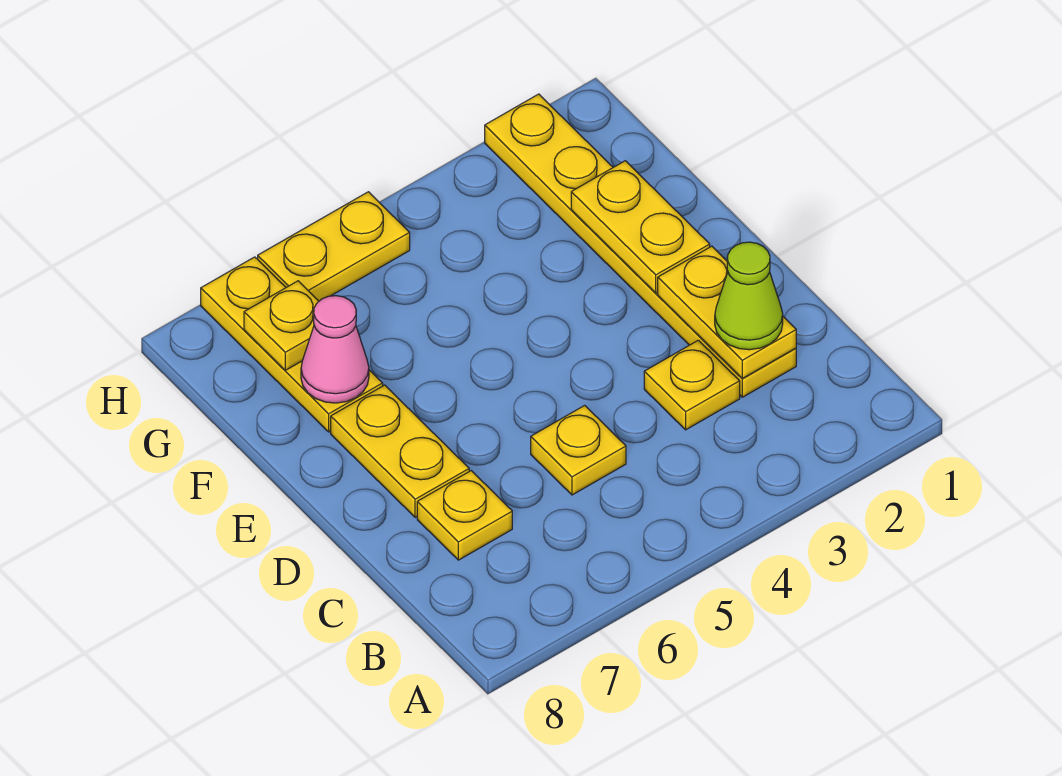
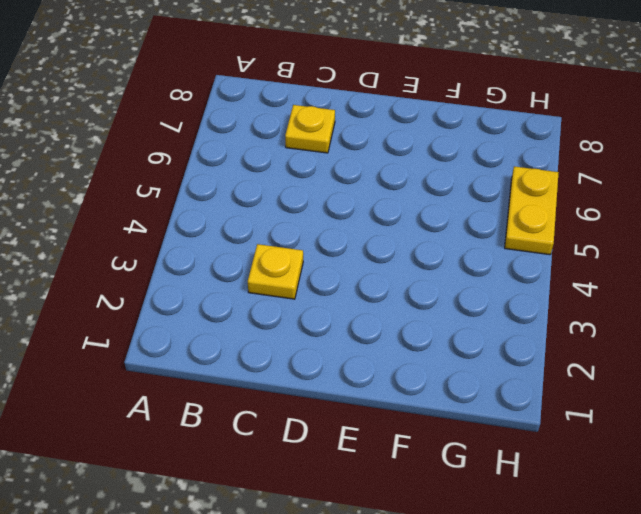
none -> yellow 1x6 plate [485,94,796,397]
none -> yellow 1x1 plate [531,405,626,495]
none -> yellow 1x2 plate [331,385,469,517]

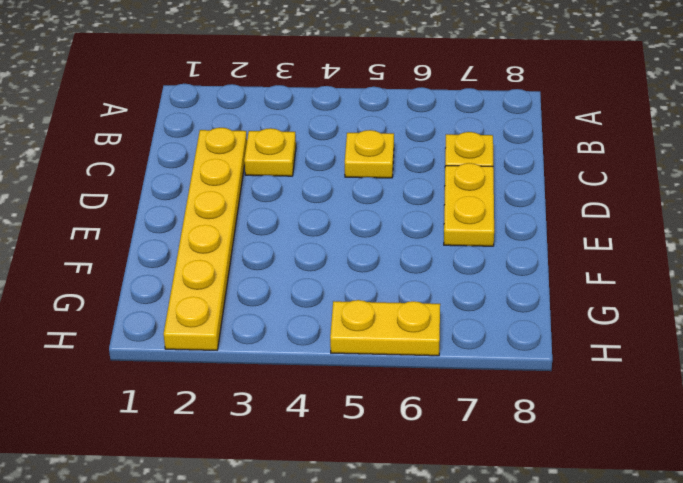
none -> yellow 1x3 plate [201,257,383,432]
none -> yellow 1x2 plate [658,246,796,378]
none -> yellow 1x2 plate [571,161,710,293]

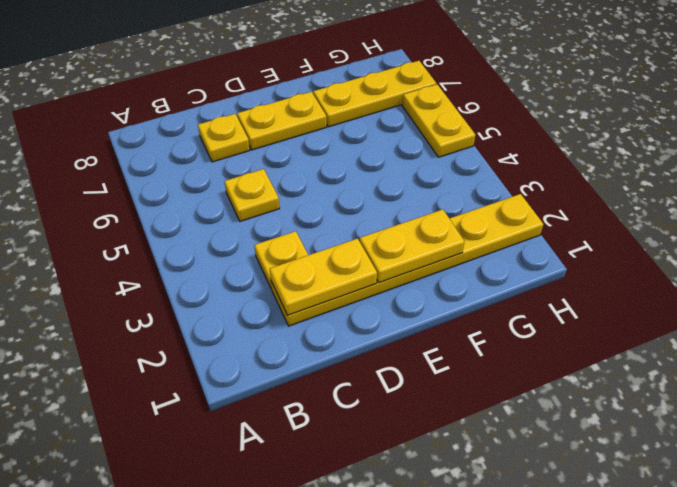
none -> pink 1x1 cone [301,296,369,403]
none -> yellow 1x1 plate [244,281,319,370]
none -> lime 1x1 cone [715,242,783,350]

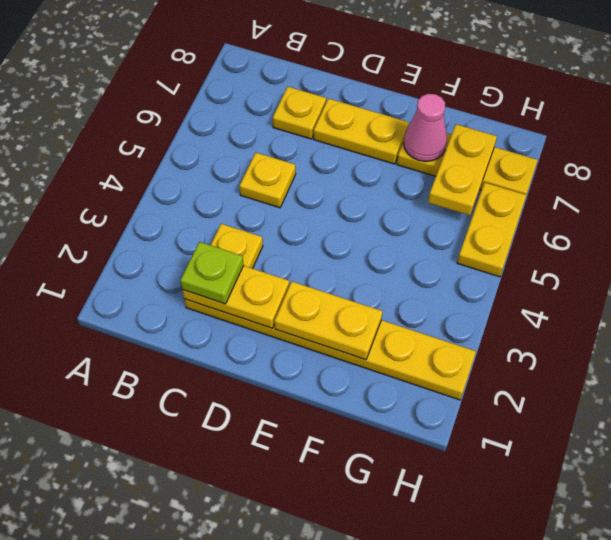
lime 1x1 plate [180,242,244,304] -> lime 1x1 cone [715,242,783,350]
yellow 1x2 plate [428,124,497,215] -> yellow 1x1 plate [244,281,319,370]

